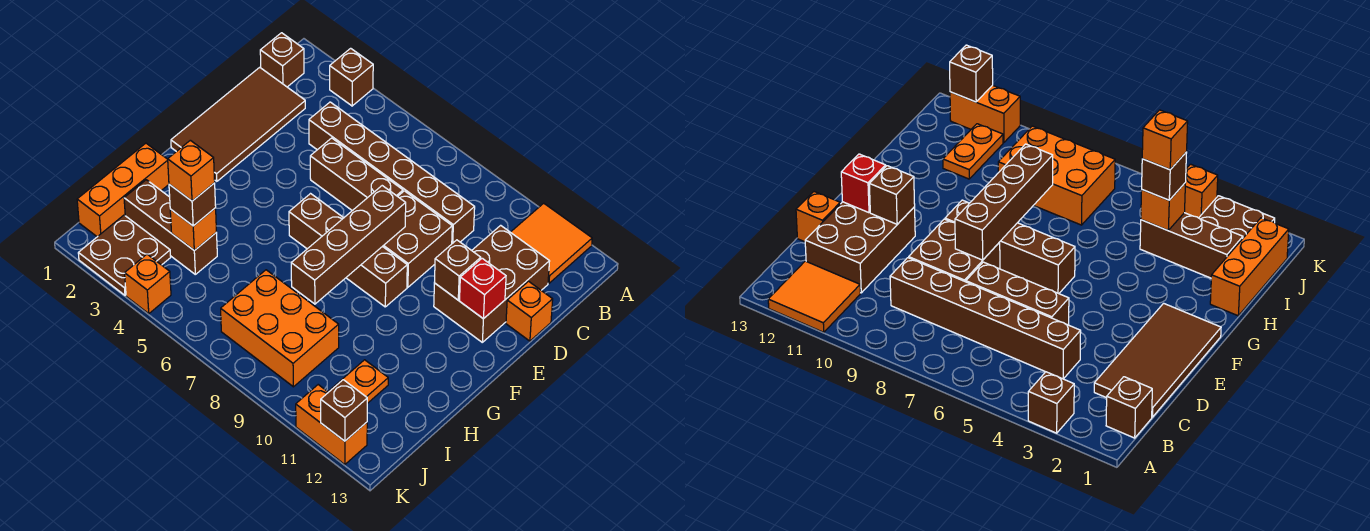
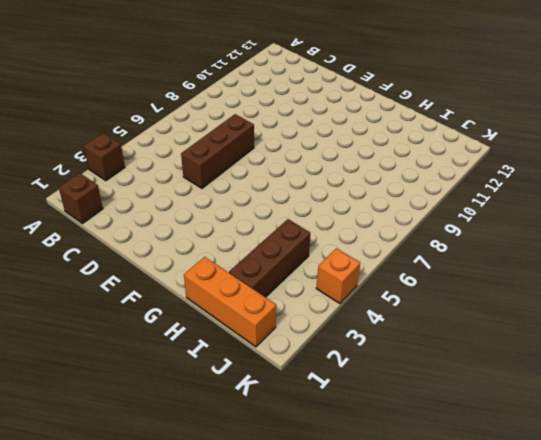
none -> orange 2x2 tile [511,203,592,283]
none -> brown 2x4 tile [171,67,305,181]
none -> brown 1x6 brick [309,102,475,244]

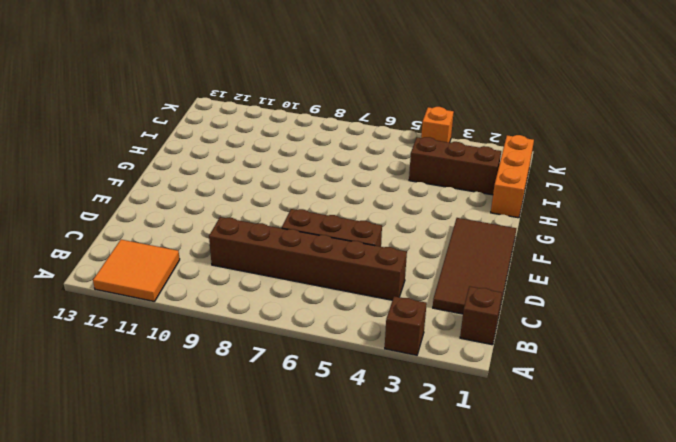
none -> brown 2x3 brick [434,225,550,342]
none -> brown 2x2 brick [383,191,452,287]
none -> orange 1x1 brick [506,281,553,341]

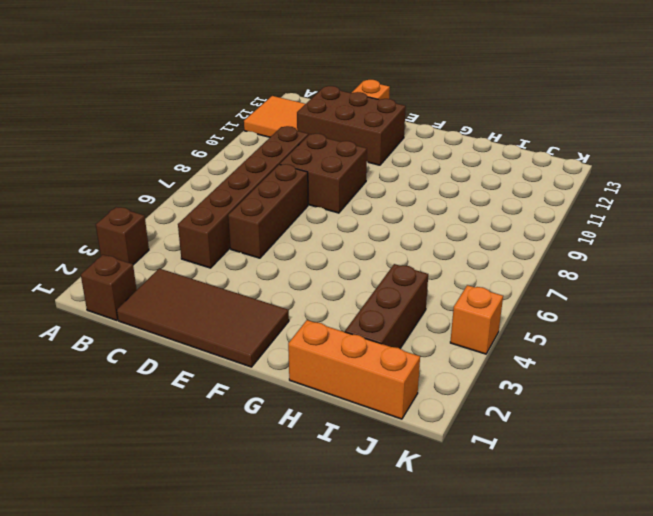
none -> brown 1x4 brick [289,194,407,307]
none -> orange 2x3 brick [221,270,339,387]
none -> orange 1x2 plate [328,360,388,403]

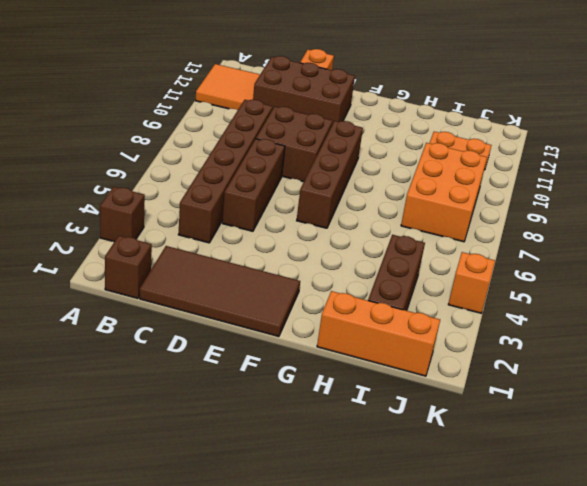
none -> brown 2x2 plate [78,215,171,295]
none -> orange 1x2 brick [296,385,367,465]
none -> brown 1x4 brick [291,186,406,304]

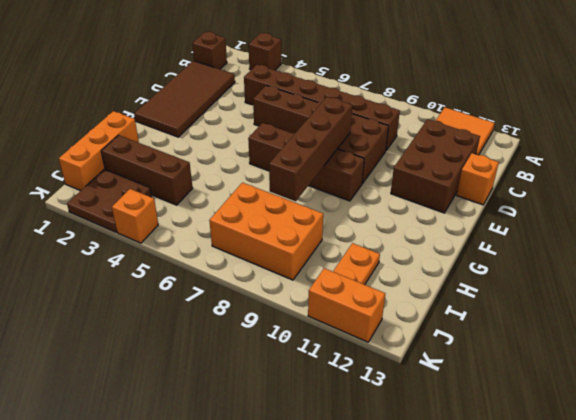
none -> brown 1x1 brick [434,240,481,300]
none -> red 1x1 brick [460,258,506,319]
none -> orange 1x1 brick [170,208,216,251]

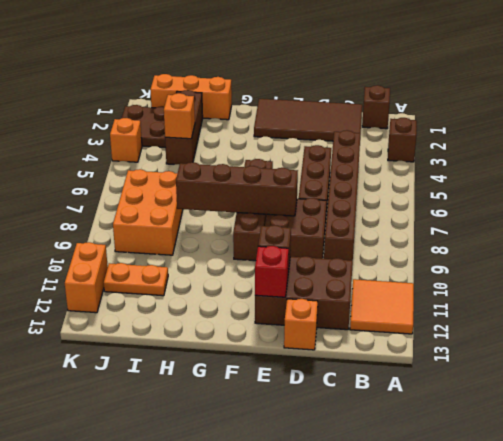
none -> brown 1x1 brick [321,380,367,441]
none -> brown 1x1 brick [169,183,216,226]
none -> orange 1x1 brick [168,140,215,201]

